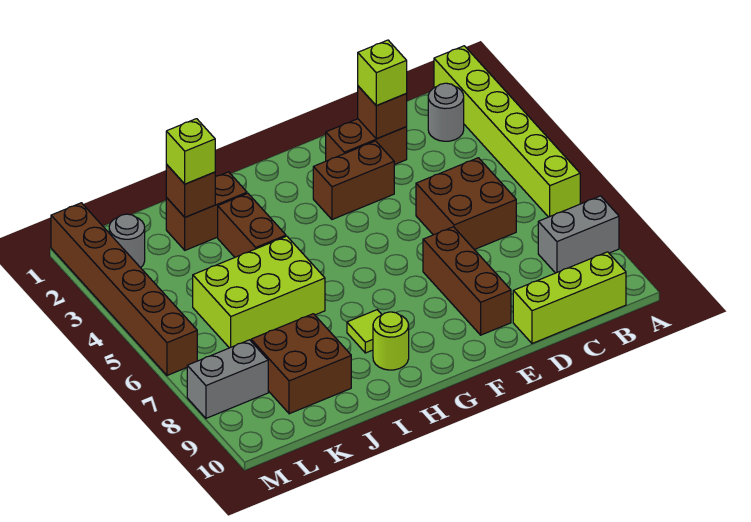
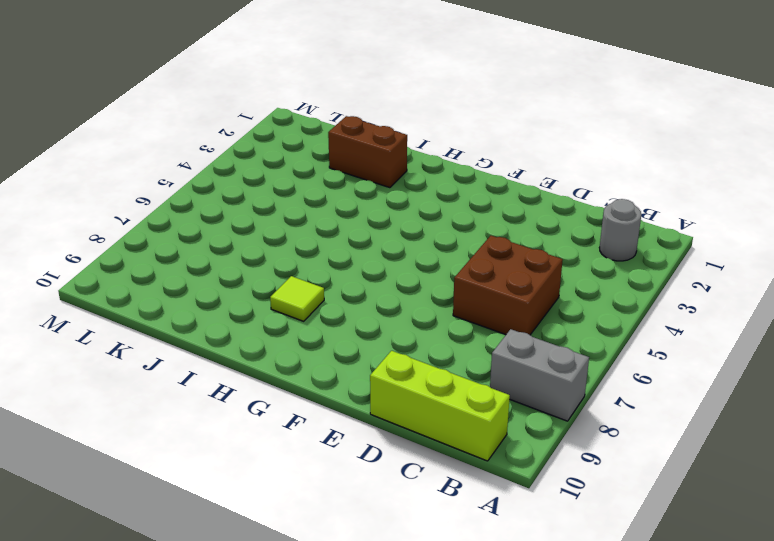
none -> lime 1x6 brick [434,46,580,217]
none -> brown 1x2 brick [326,119,407,165]
none -> brown 1x2 brick [313,141,394,219]

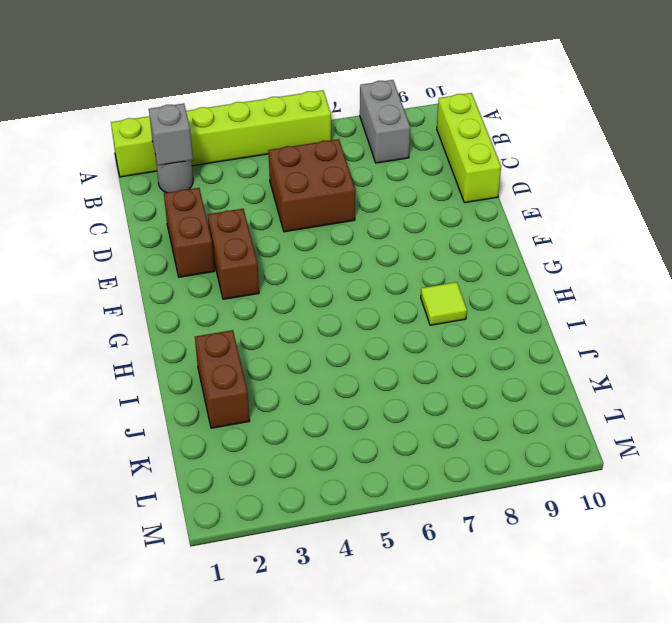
grey 1x1 brick [149,104,193,165] -> none
none -> brown 1x3 brick [423,227,511,335]
none -> lime 1x1 round brick [373,312,409,370]
none -> brown 1x2 brick [218,193,286,257]

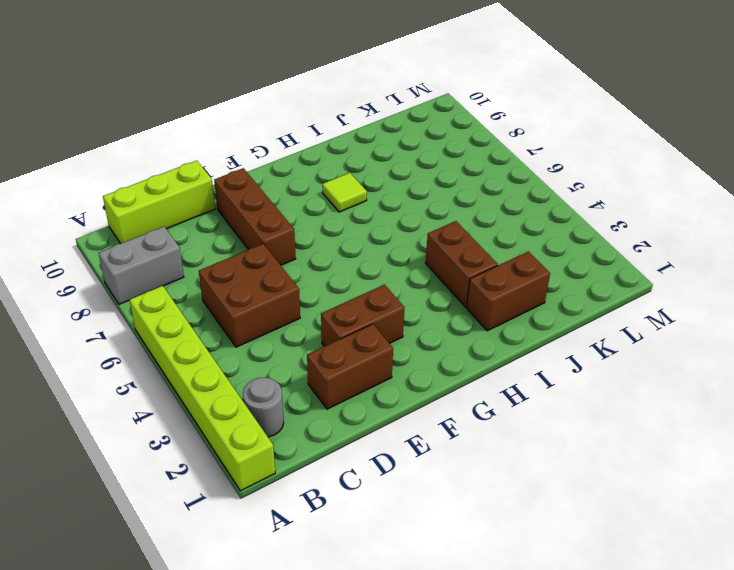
none -> lime 1x1 round brick [373,312,409,370]
none -> lime 2x3 brick [193,236,325,348]
none -> brown 2x2 brick [251,314,351,414]

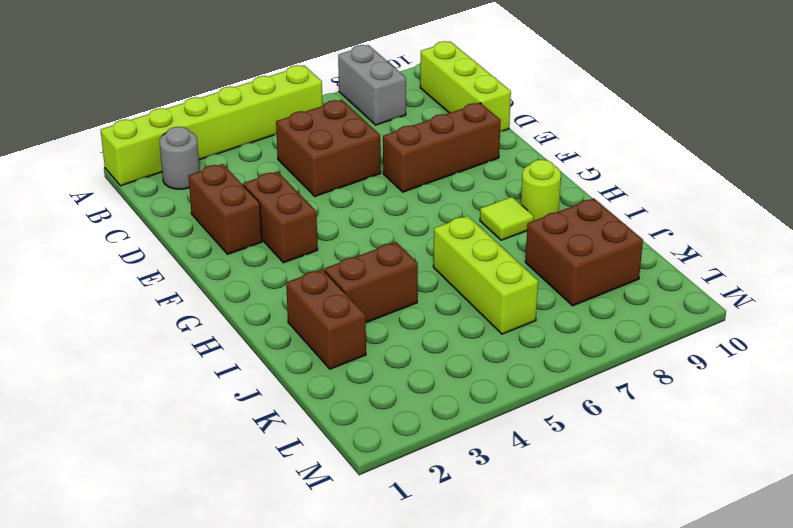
lime 1x3 brick [433,216,538,334] -> lime 2x3 brick [193,236,325,348]
none -> grey 1x1 round brick [109,214,145,268]
none -> grey 1x2 brick [187,340,268,418]
none -> brown 1x6 brick [51,203,197,375]

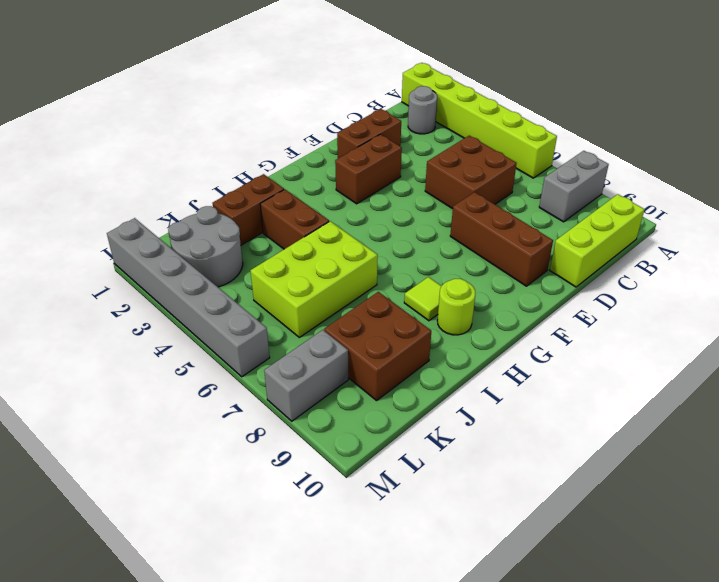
grey 2x2 round brick [168,206,243,287] -> grey 1x1 round brick [109,214,145,268]
grey 1x6 brick [107,218,270,377] -> brown 1x6 brick [51,203,197,375]
none -> brown 1x1 brick [358,86,407,139]
none -> brown 1x1 brick [166,164,215,217]
none -> lime 1x1 brick [358,40,407,106]

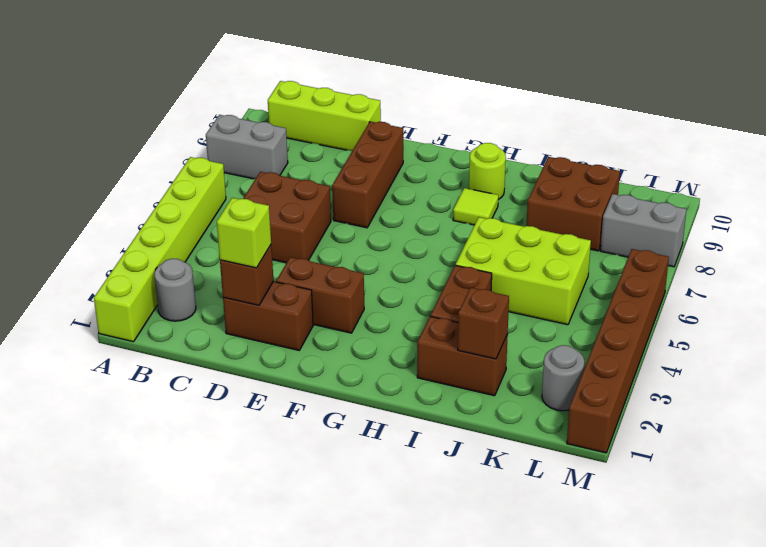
none -> lime 1x1 brick [166,119,215,184]

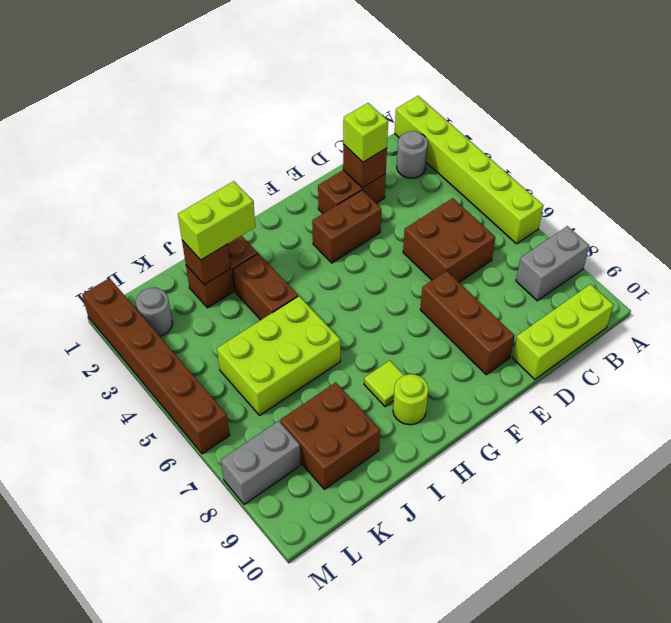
lime 1x2 brick [178,181,255,260] -> lime 1x1 brick [166,119,215,184]

